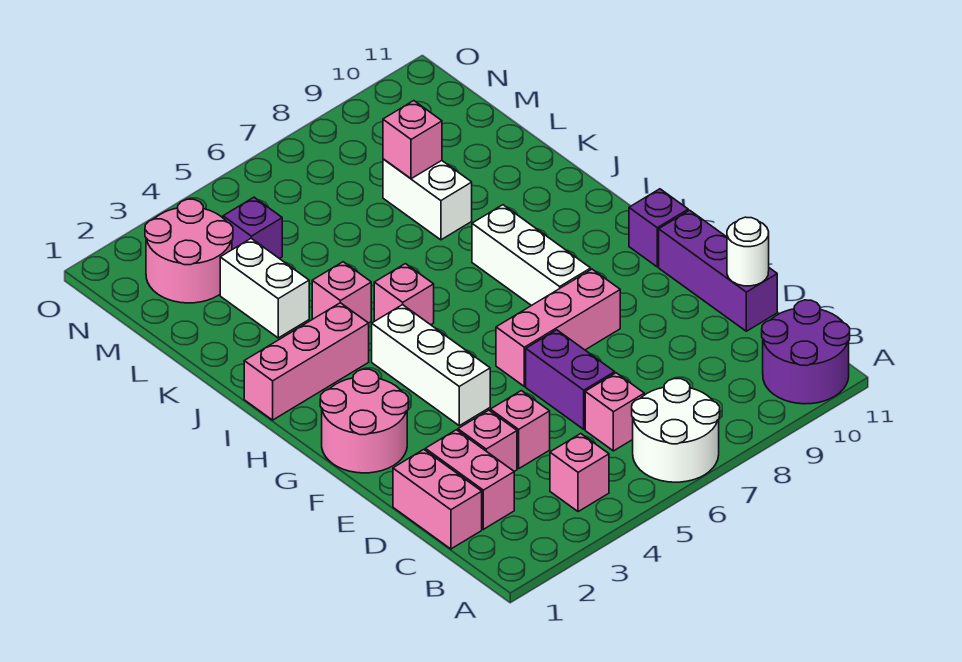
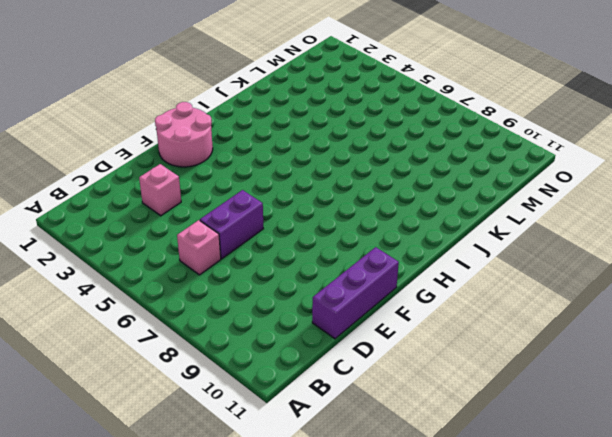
none -> white 2x2 round brick [632,379,720,482]
none -> purple 2x2 round brick [762,300,850,404]
none -> pink 1x1 brick [550,434,609,512]

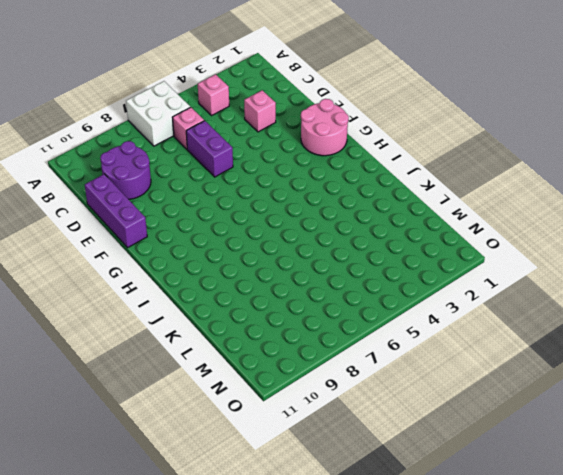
white 2x2 brick [126,81,190,146] -> white 2x2 round brick [632,379,720,482]
purple 2x2 round brick [100,141,151,199] -> purple 2x2 round brick moved to [762,300,850,404]
none -> pink 1x2 brick [393,450,482,549]
none -> pink 1x2 brick [425,430,514,529]
none -> pink 1x1 brick [490,391,550,468]

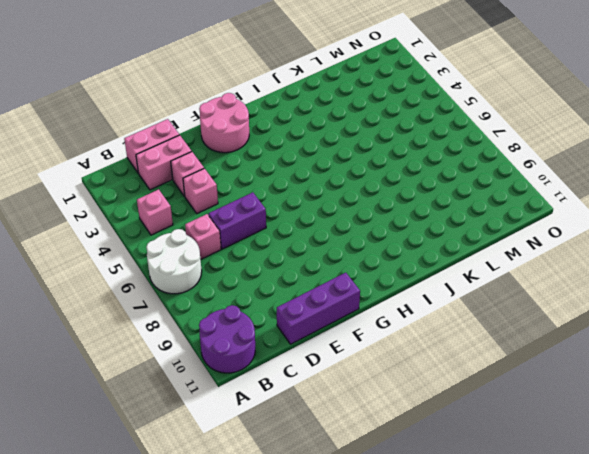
none -> white 1x3 brick [372,305,490,426]
none -> pink 1x3 brick [496,269,620,386]
none -> white 1x3 brick [472,205,591,306]

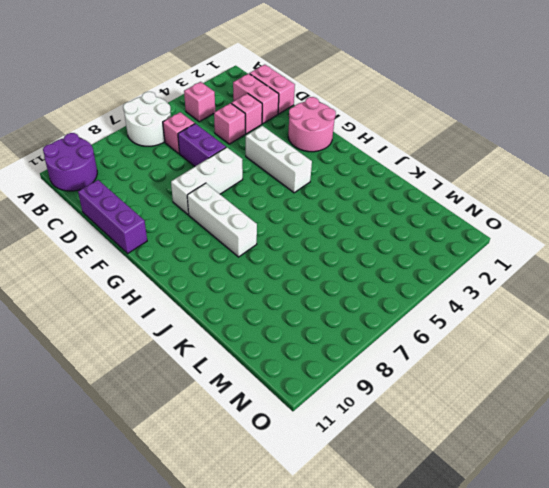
white 1x3 brick [171,147,243,215] -> pink 1x3 brick [496,269,620,386]
none -> purple 1x1 brick [629,189,688,267]
none -> pink 1x3 brick [244,303,369,420]
none -> pink 1x1 brick [374,264,434,325]

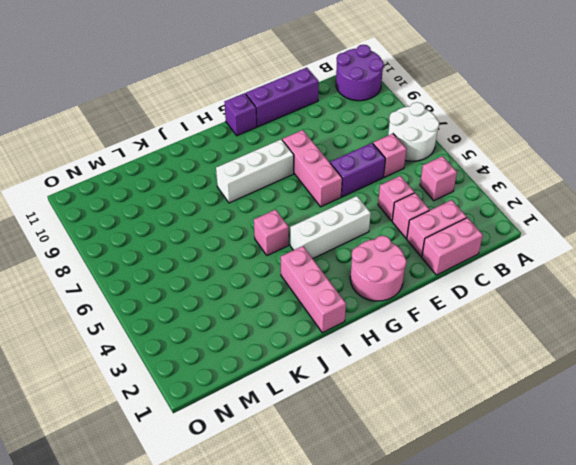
none -> pink 1x1 brick [312,262,371,323]
none -> white 1x2 brick [220,238,309,338]
none -> white 1x2 brick [383,159,472,240]

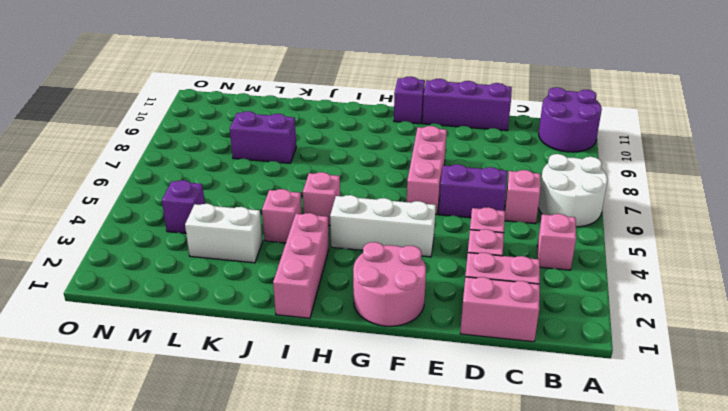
purple 1x2 brick [230,111,296,163] -> white 1x2 brick [383,159,472,240]
none -> white 1x3 brick [472,205,591,306]
none -> pink 2x2 round brick [145,199,233,303]
none -> white 1x1 round brick [727,217,769,286]

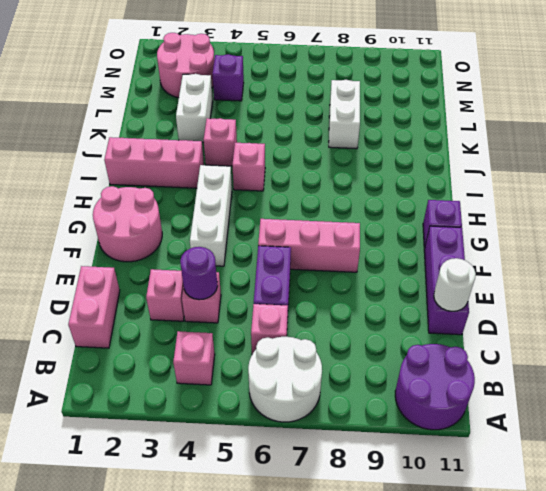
purple 1x1 round brick [180,247,217,300] -> none
none -> pink 1x2 brick [425,430,514,529]
none -> white 1x3 brick [472,205,591,306]
none -> pink 1x1 brick [383,101,442,179]

